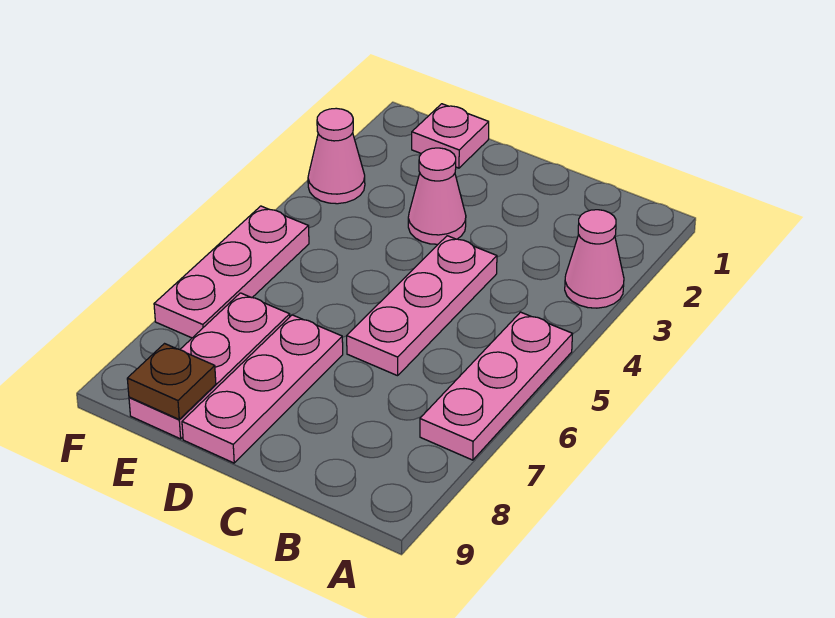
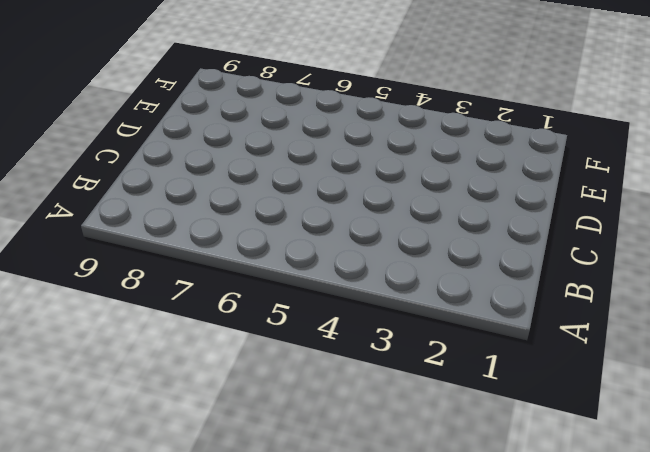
none -> pink 1x1 cone [565,210,624,308]
none -> pink 1x3 plate [420,312,572,460]

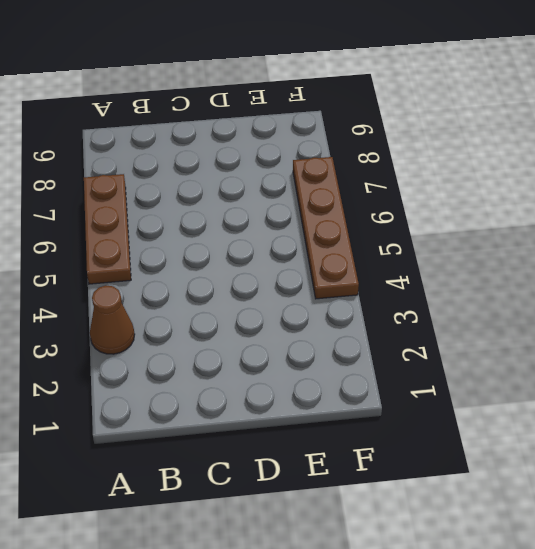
brown 1x1 cone [90,285,135,354] -> pink 1x1 cone [565,210,624,308]
brown 1x3 plate [84,174,131,284] -> pink 1x3 plate [420,312,572,460]
brown 1x4 plate [293,157,359,299] -> pink 1x3 plate [154,206,309,338]
none -> pink 1x3 plate [347,236,497,376]
none -> pink 1x1 cone [408,148,466,244]

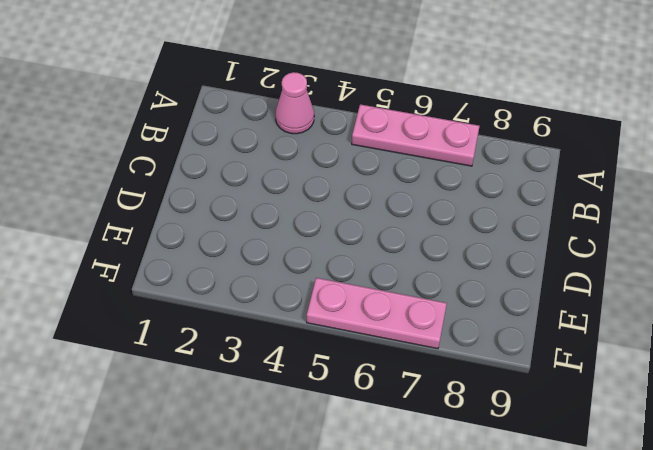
none -> pink 1x3 plate [347,236,497,376]
none -> pink 1x1 cone [408,148,466,244]

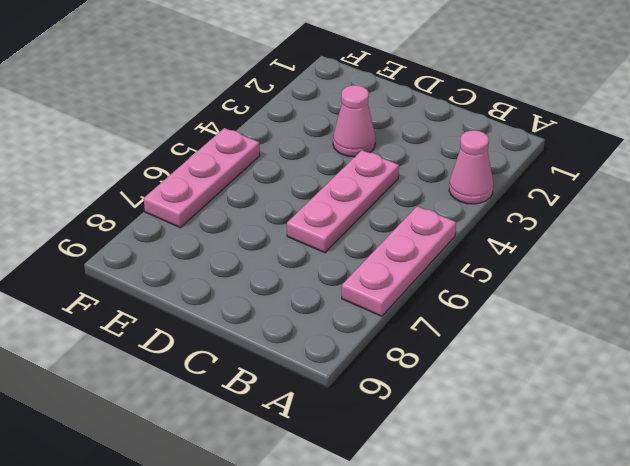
none -> pink 1x3 plate [182,315,343,463]
none -> pink 1x1 plate [412,104,489,168]

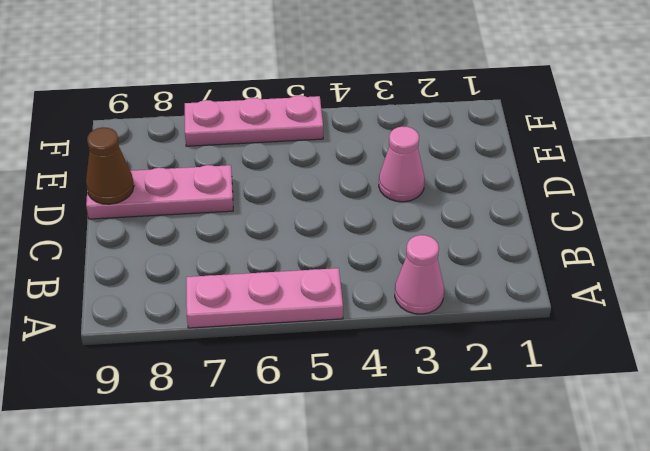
brown 1x1 cone [86,127,134,204] -> none
none -> pink 1x3 plate [347,236,497,376]
none -> pink 1x1 plate [412,104,489,168]

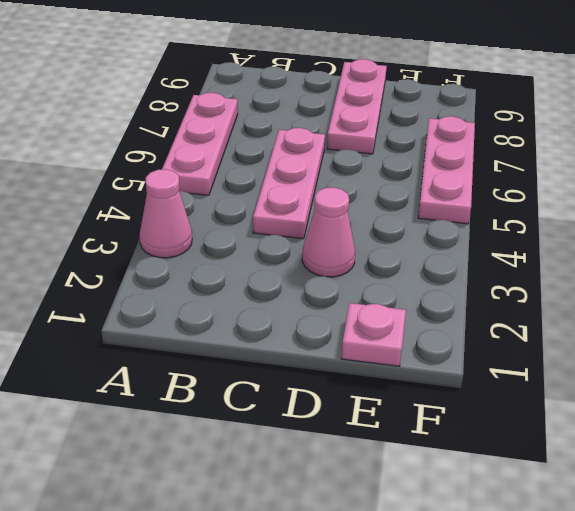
none -> pink 1x3 plate [129,293,290,439]
none -> pink 1x1 cone [308,108,365,204]

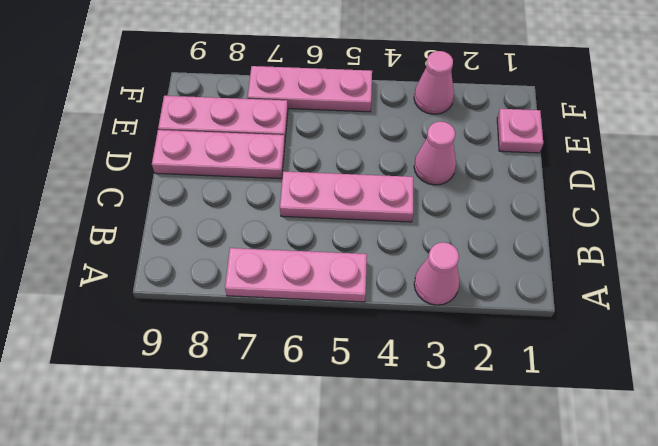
none -> brown 1x1 plate [127,344,216,420]

